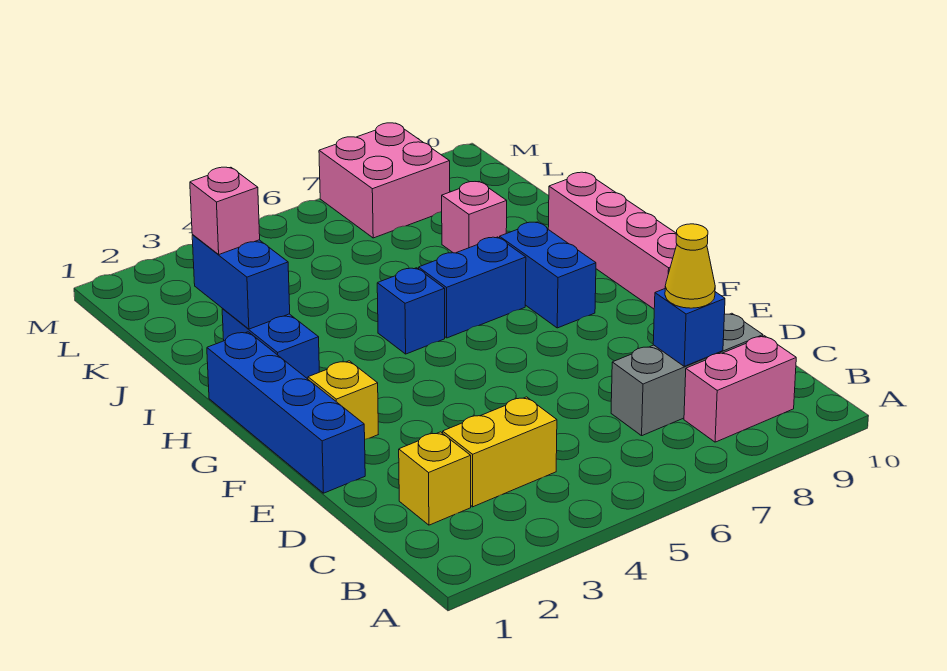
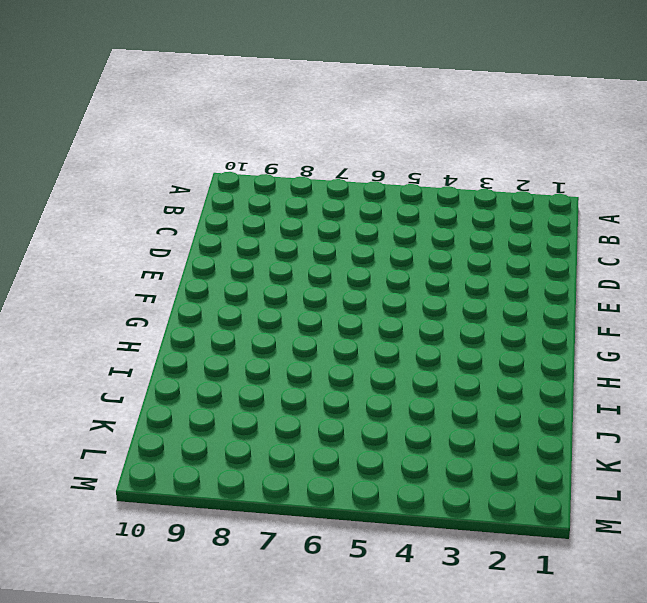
none -> pink 1x2 brick [684,336,796,442]
none -> yellow 1x1 brick [399,432,471,525]
none -> yellow 1x2 brick [443,397,557,507]

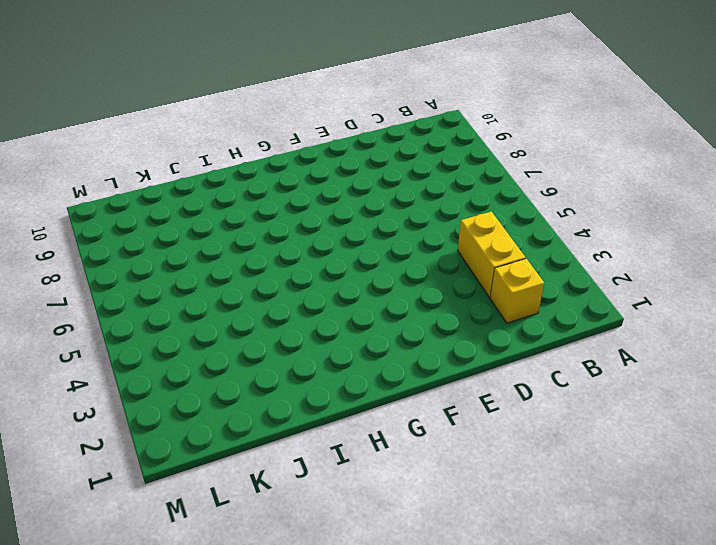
none -> pink 1x2 brick [684,336,796,442]
none -> grey 1x3 brick [611,313,763,436]
none -> blue 1x4 brick [207,332,365,493]

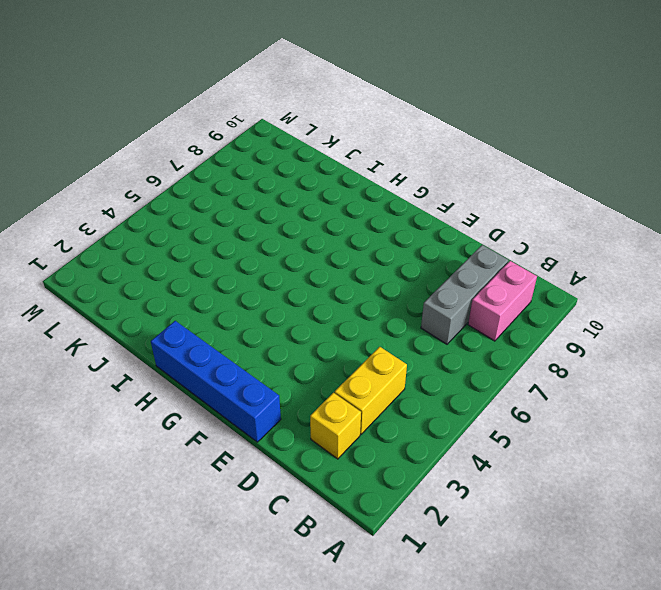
none -> yellow 1x1 brick [308,361,378,439]
none -> pink 1x4 brick [548,172,677,309]
none -> blue 1x2 brick [500,222,596,328]

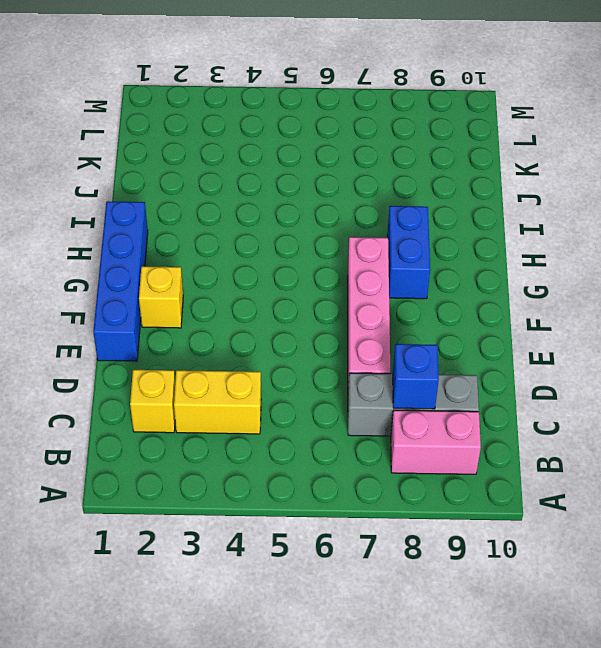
pink 1x4 brick [348,237,390,388] -> pink 1x4 brick moved to [548,172,677,309]
none -> blue 1x2 brick [222,309,319,379]
none -> blue 1x1 brick [377,268,445,354]
none -> blue 1x2 brick [419,237,526,338]

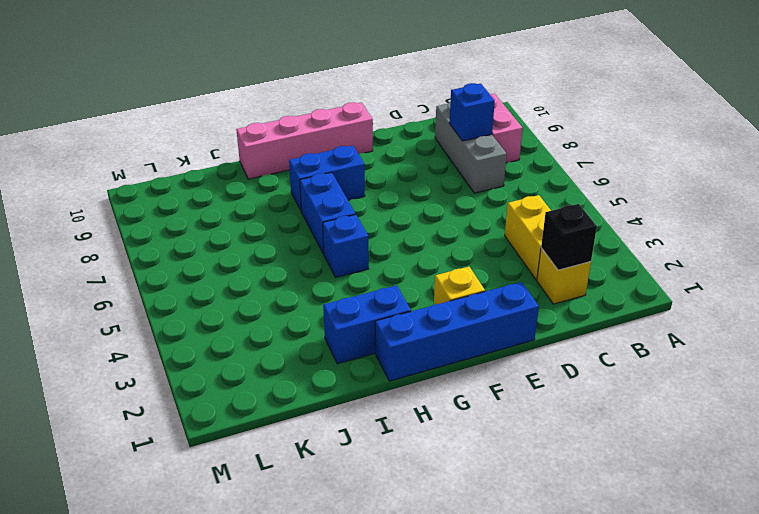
black 1x1 brick [541,204,597,270] -> none
none -> pink 1x1 brick [442,182,507,253]
none -> pink 2x2 brick [319,123,450,238]
none -> blue 1x2 brick [192,235,290,329]

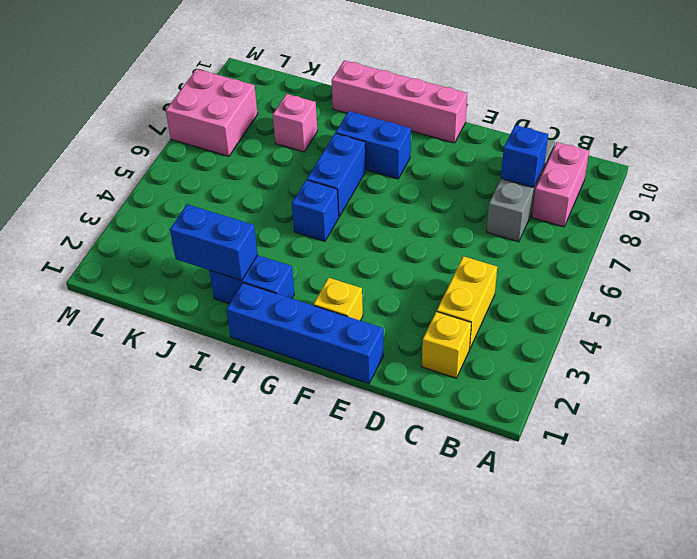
none -> yellow 1x1 cone [665,224,715,308]
none -> pink 1x1 brick [190,167,260,254]

